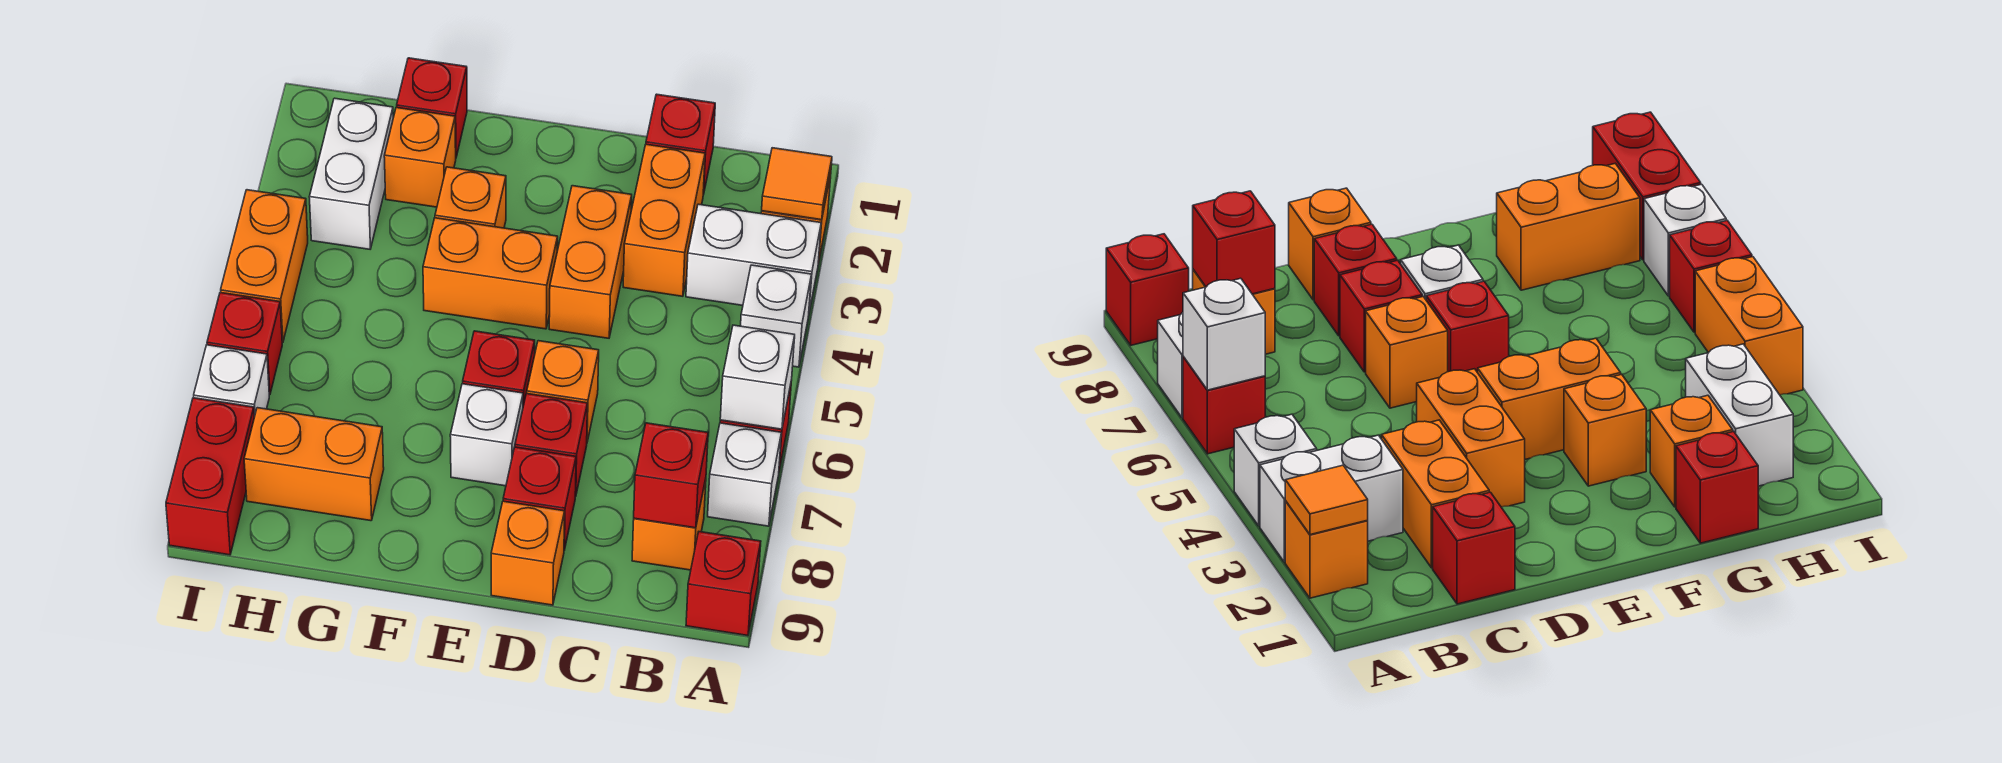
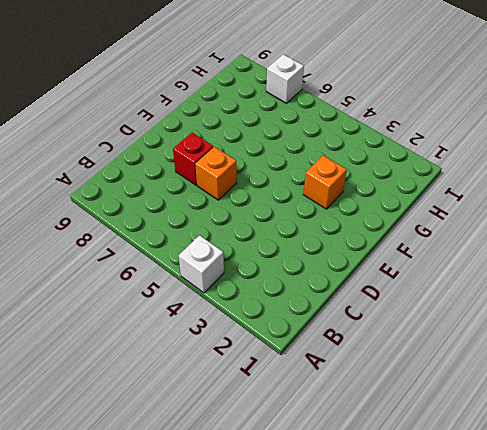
none -> orange 1x1 brick [1285,501,1368,598]
none -> white 1x2 brick [686,204,821,312]
none -> red 1x1 brick [1183,357,1265,454]

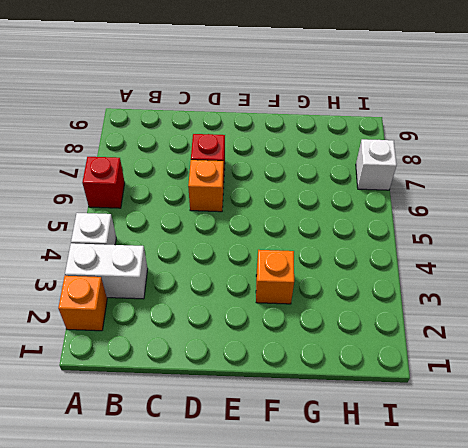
none -> white 1x1 brick [708,423,781,526]
none -> red 1x1 brick [686,532,761,636]
none -> orange 1x1 brick [632,479,706,570]

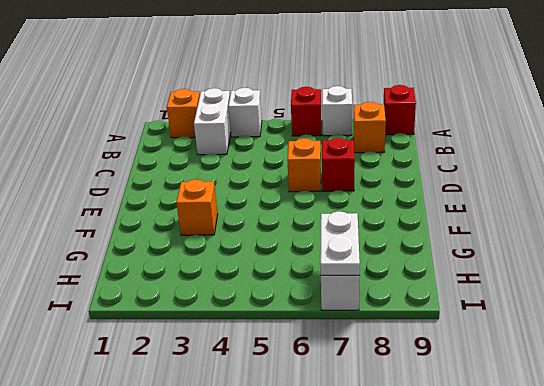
white 1x2 plate [320,211,360,275] -> none
none -> red 1x1 brick [646,94,715,195]
none -> orange 1x2 brick [623,144,705,296]
none -> orange 1x2 brick [549,186,632,338]

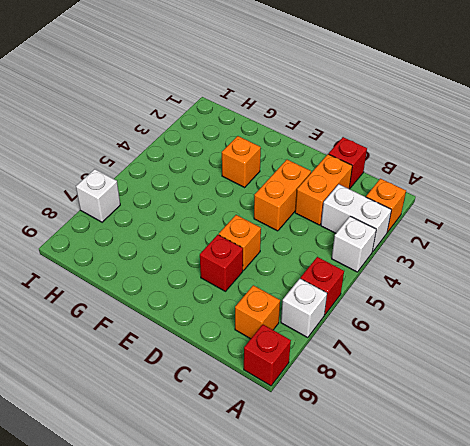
none -> red 1x1 brick [503,447,576,550]
none -> orange 1x1 brick [491,501,565,605]
none -> orange 1x2 brick [423,218,558,329]

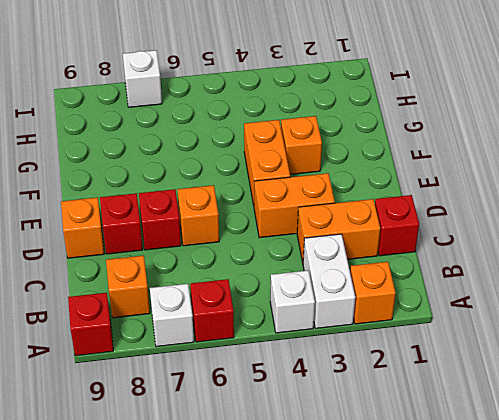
none -> red 1x1 brick [463,331,535,406]
none -> white 1x1 brick [450,384,523,486]
none -> red 1x1 brick [397,58,467,157]

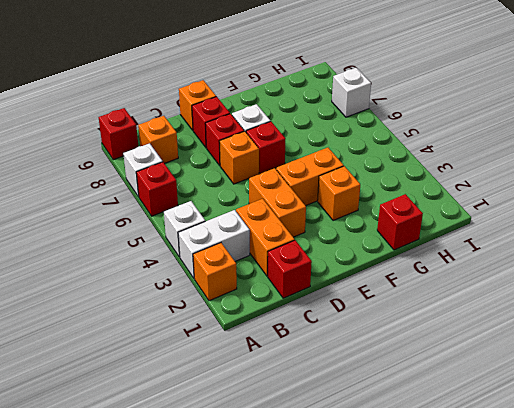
none -> orange 1x1 brick [384,107,456,207]
none -> orange 1x2 brick [244,408,384,521]
none -> white 1x2 brick [310,98,393,249]

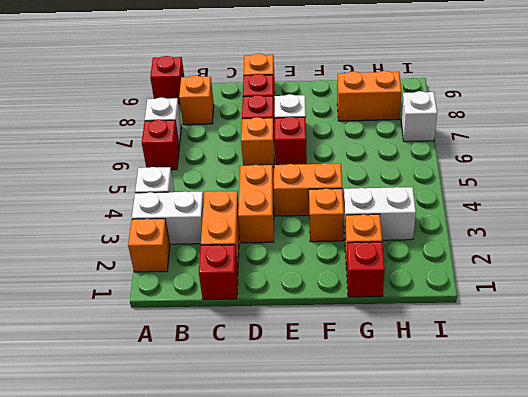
white 1x2 brick [344,187,416,240] -> white 1x2 brick turned to [310,98,393,249]
none -> orange 1x2 brick [221,190,308,343]
none -> red 1x1 brick [207,293,282,395]
none -> red 1x2 brick [166,398,254,555]

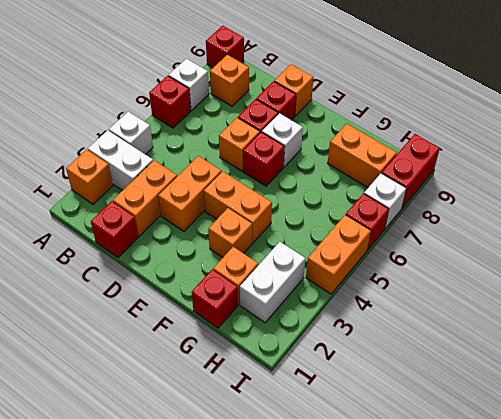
none -> orange 1x1 tile [762,148,832,220]
none -> white 1x1 brick [720,325,795,429]
none -> red 1x1 brick [634,423,708,528]

